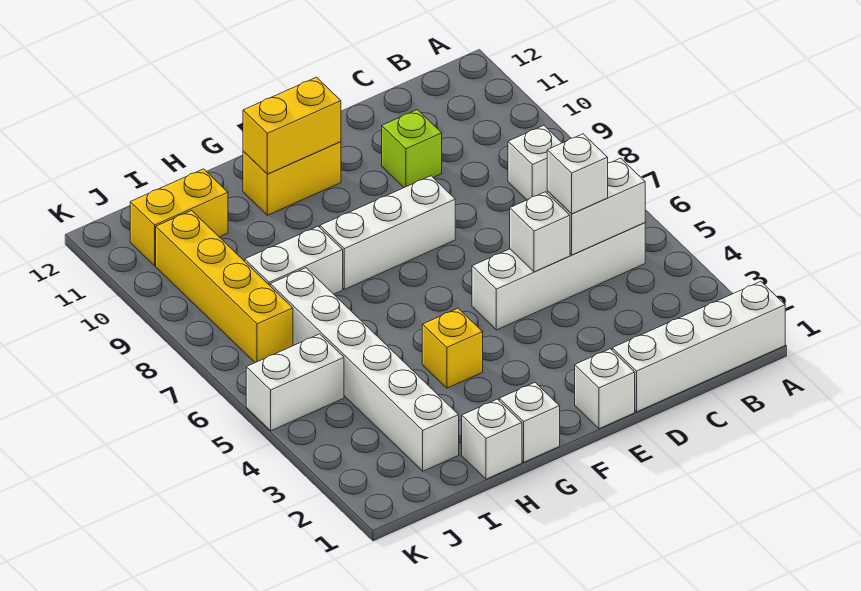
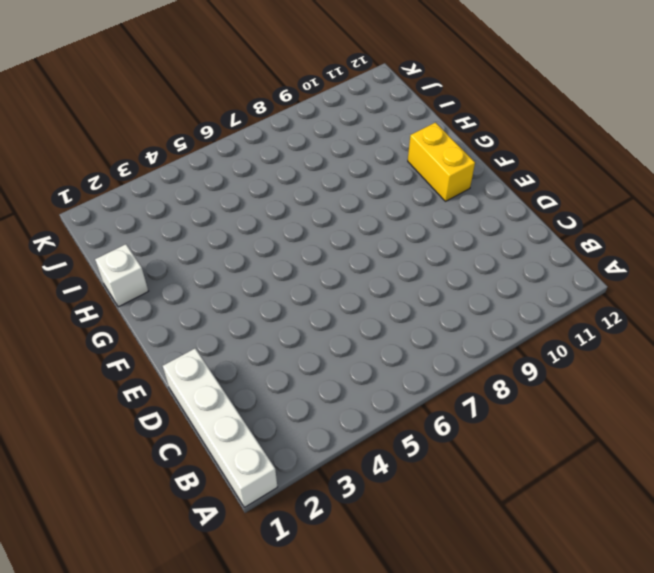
none -> white 1x4 brick [472,223,645,330]
none -> white 1x1 brick [508,125,562,200]
none -> lime 1x1 brick [382,110,442,188]

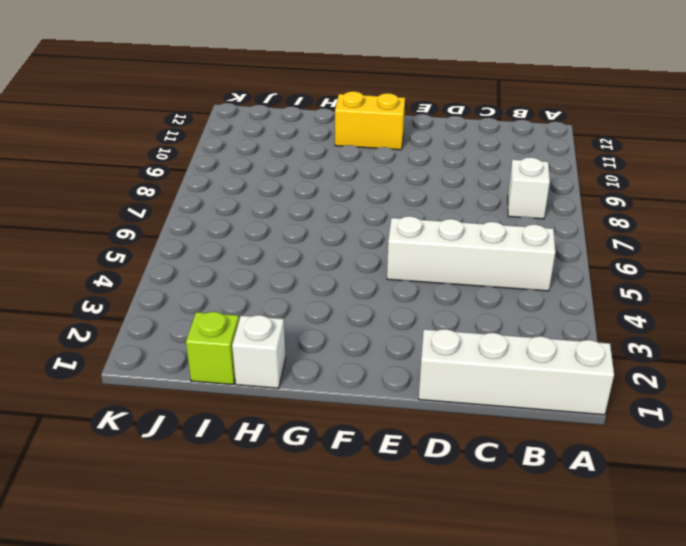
lime 1x1 brick [186,312,239,385] -> lime 1x1 brick moved to [382,110,442,188]
none -> white 1x1 brick [575,349,635,429]
none -> white 1x3 brick [320,176,455,289]
none -> white 1x1 brick [499,383,560,462]

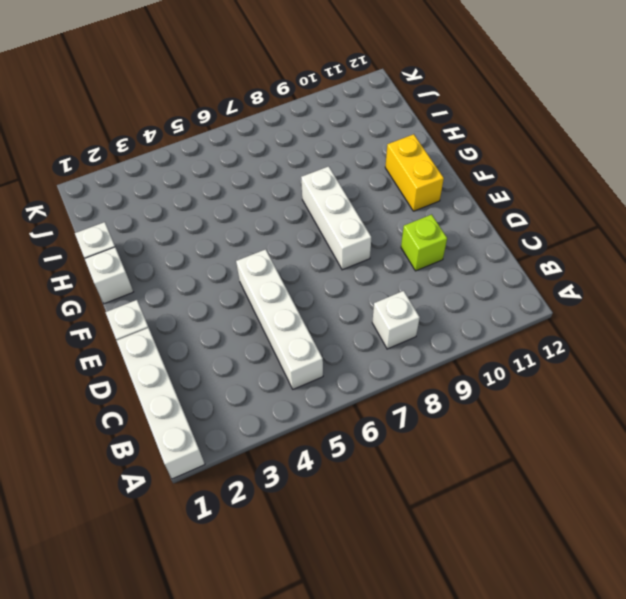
none -> yellow 1x1 brick [422,308,483,388]
none -> white 1x2 brick [245,226,343,294]
none -> white 1x6 brick [270,268,459,471]

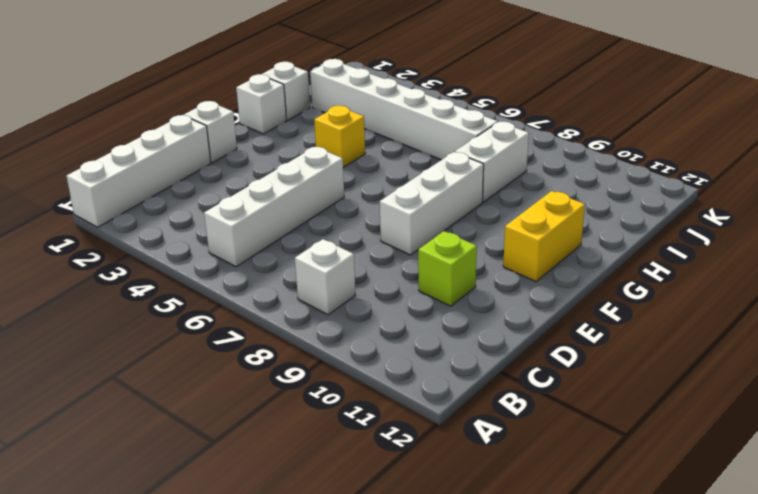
none -> yellow 1x2 brick [130,169,228,266]
none -> white 1x2 brick [246,334,344,431]
none -> yellow 1x4 brick [156,211,293,363]

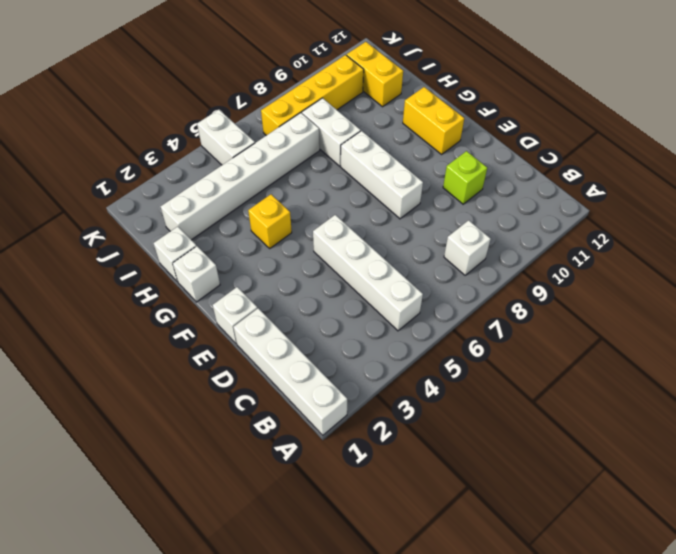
none -> white 1x2 brick [547,158,645,255]
none -> white 1x1 brick [510,192,570,272]
none -> yellow 1x2 brick [243,77,341,174]

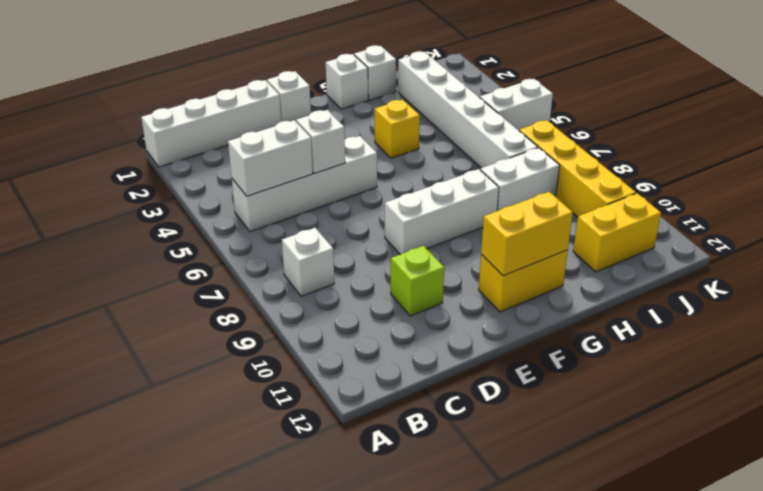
none -> white 1x1 brick [547,134,608,214]

